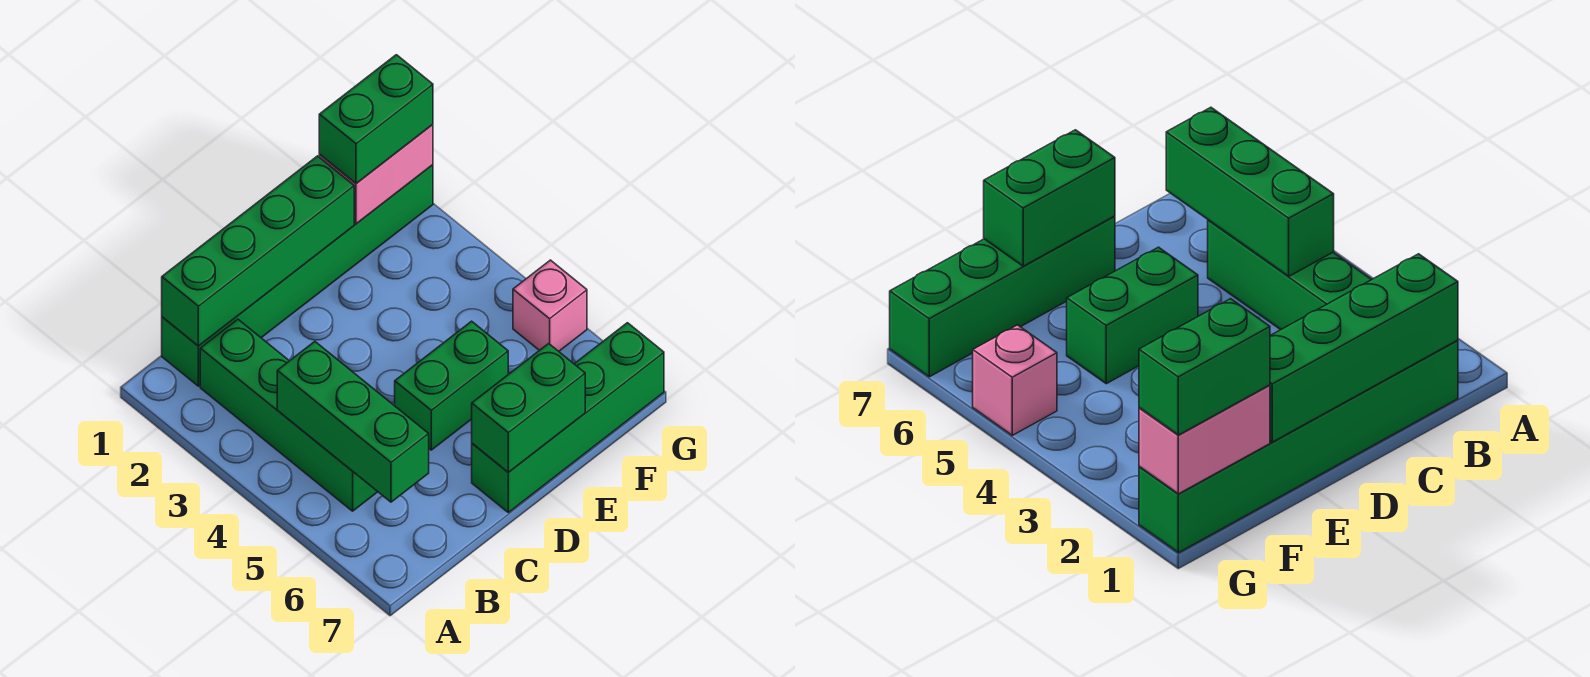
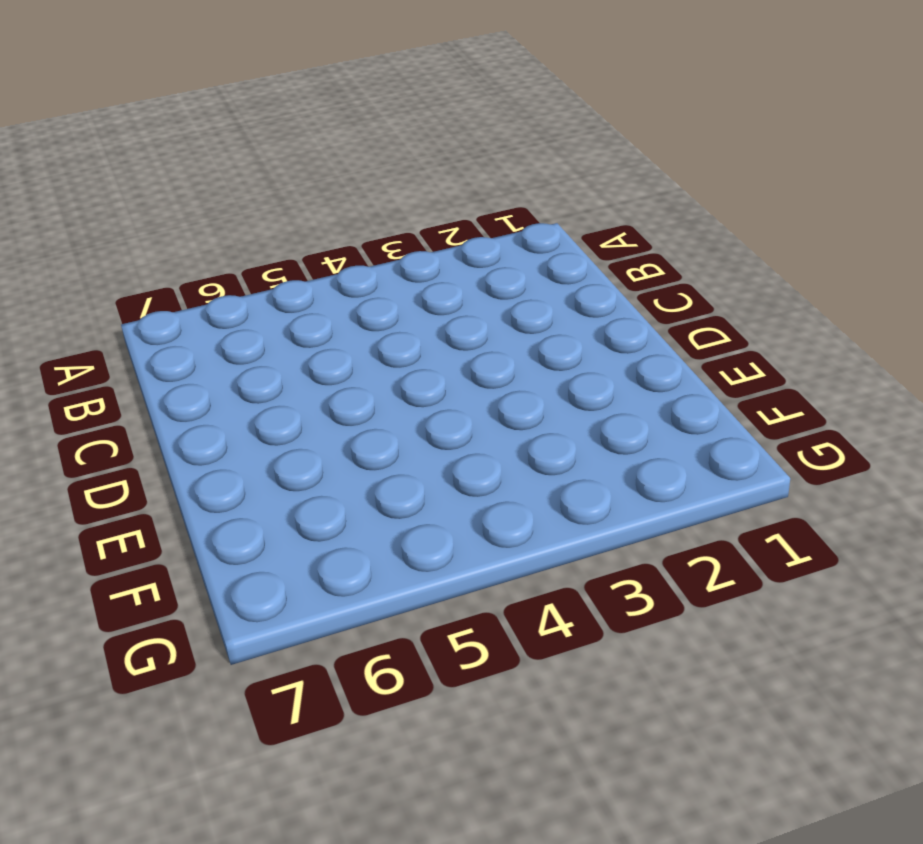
none -> green 1x6 brick [162,165,433,386]
none -> green 1x4 brick [200,319,378,511]

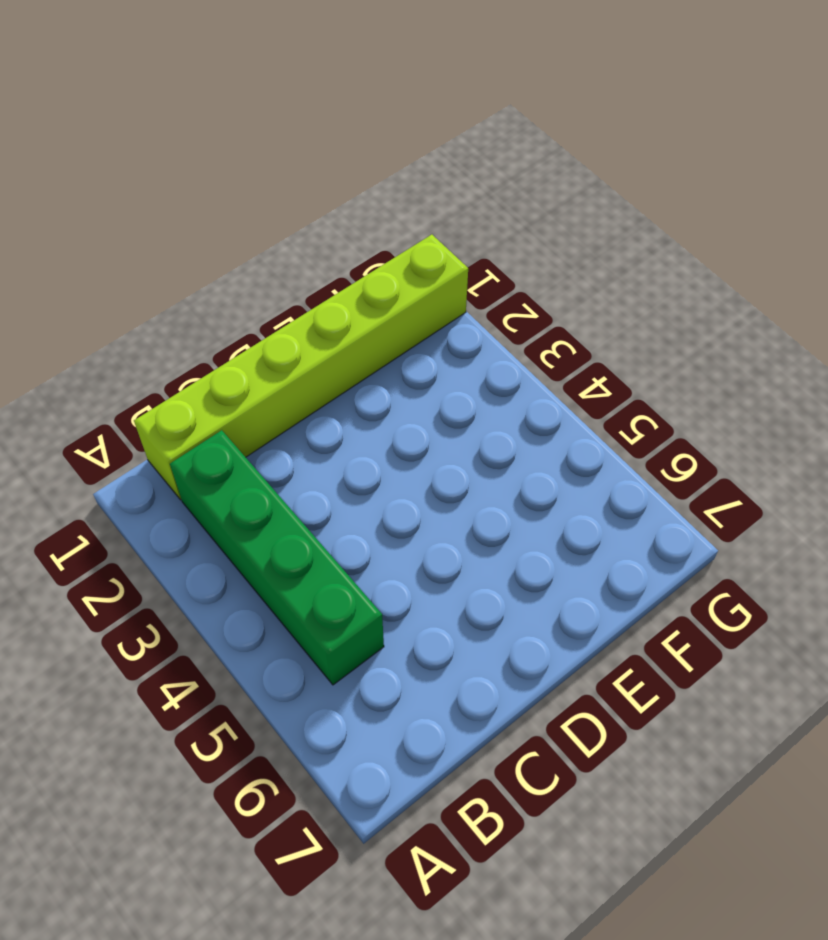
lime 1x6 brick [134,235,468,500] -> green 1x6 brick [162,165,433,386]
none -> green 1x2 brick [395,321,508,450]
none -> green 1x4 brick [472,323,664,513]

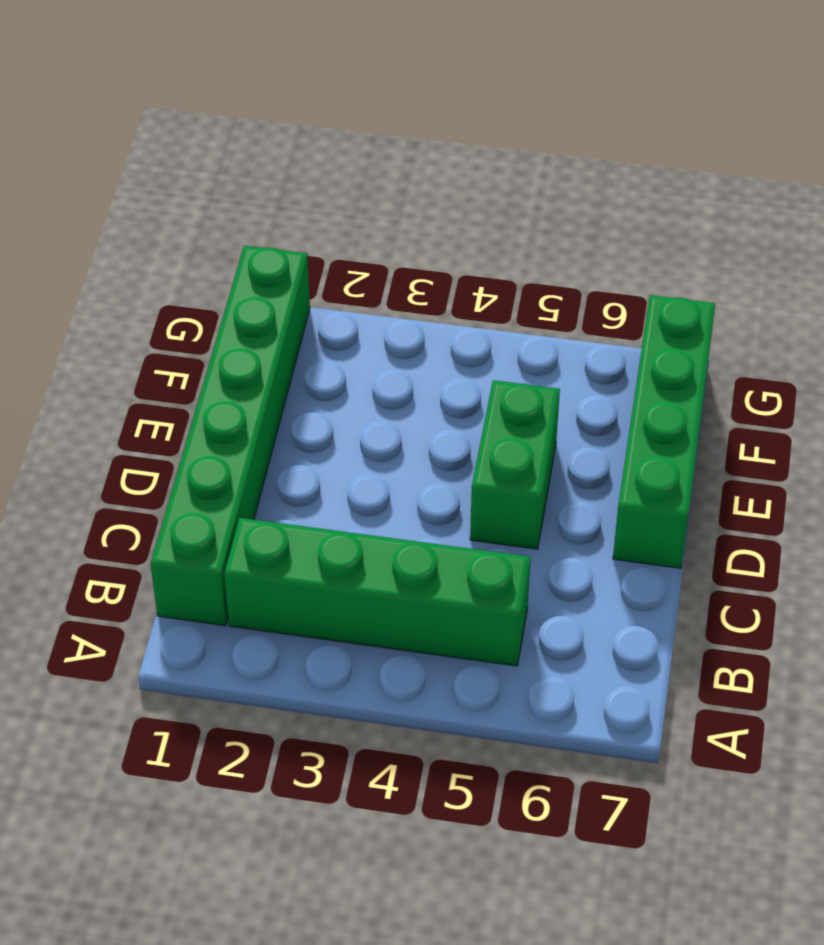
none -> pink 1x1 brick [513,260,587,351]
none -> green 1x4 brick [162,156,354,346]

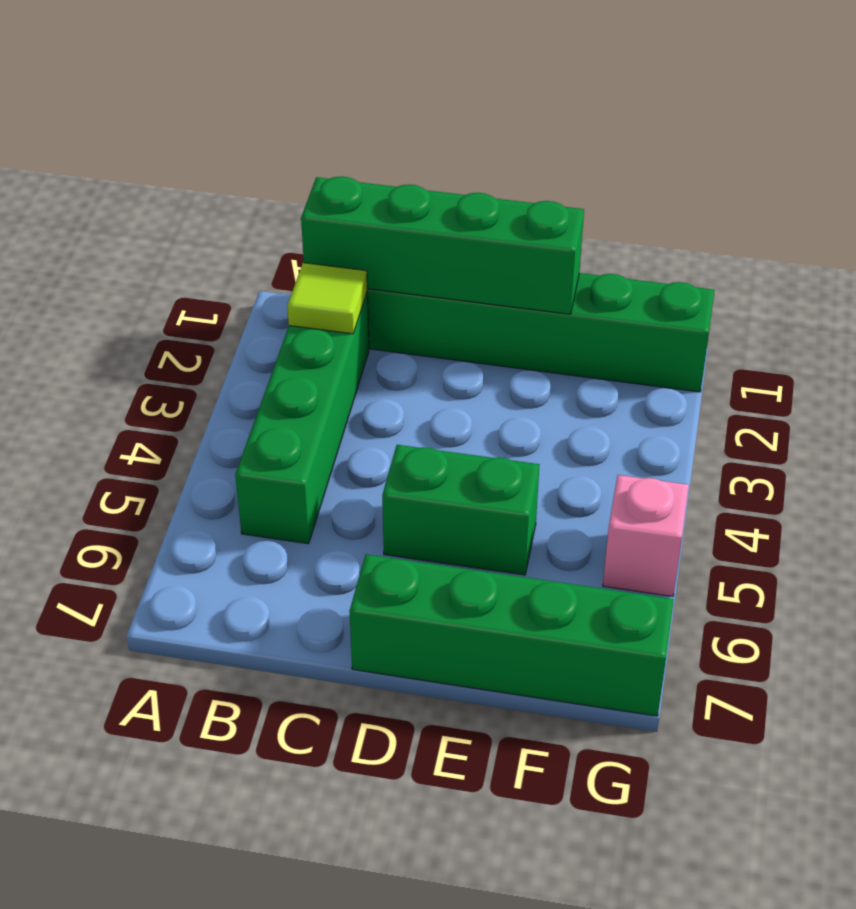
lime 1x1 tile [287,263,367,334] -> none
none -> green 1x3 brick [277,342,429,502]
none -> green 1x2 brick [472,343,585,473]

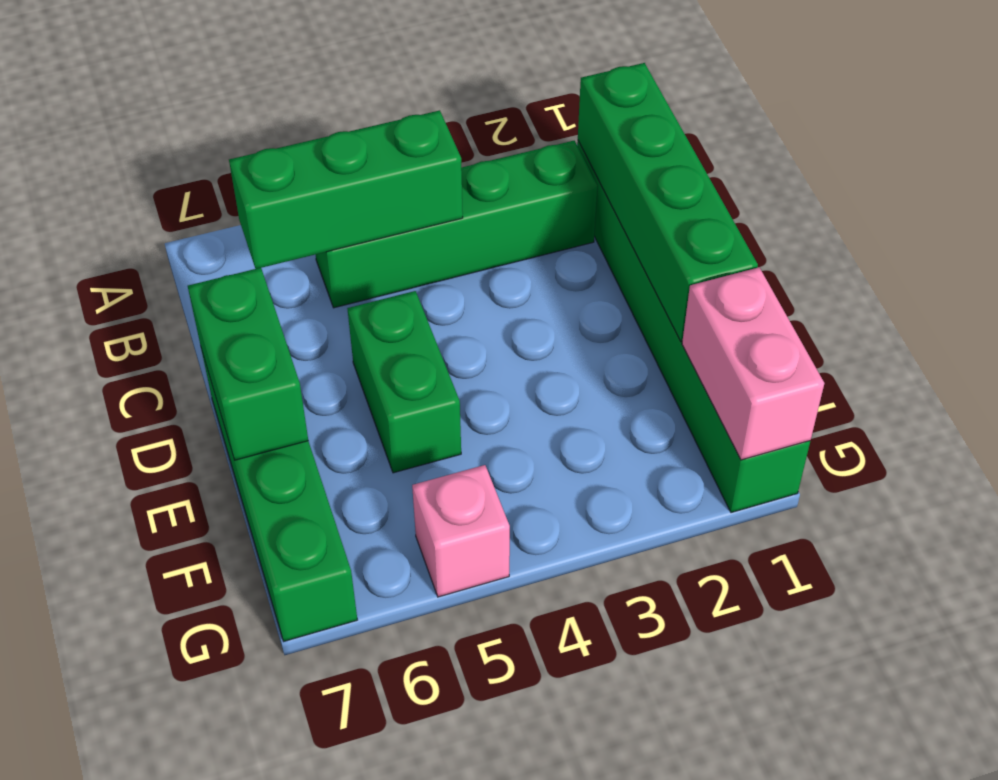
none -> green 1x2 brick [319,55,433,183]

